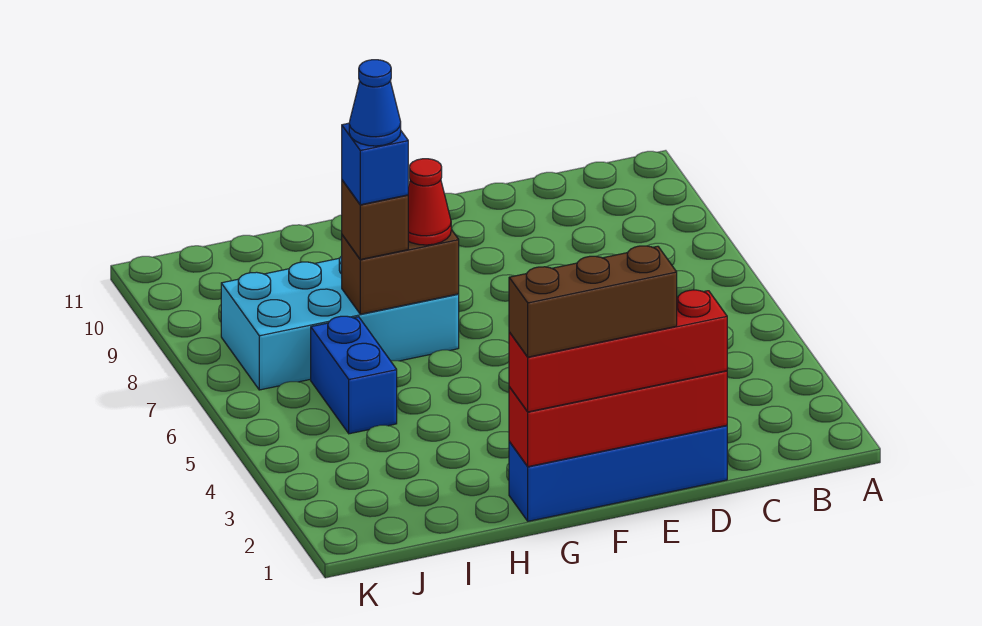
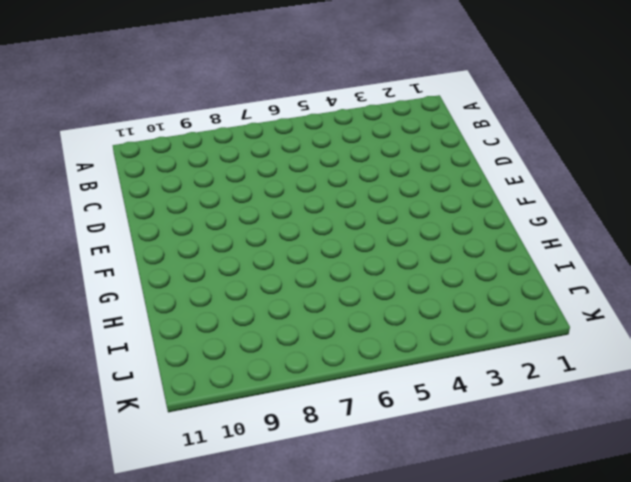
none -> blue 1x4 brick [509,425,727,521]
none -> cyan 2x4 brick [221,256,459,390]

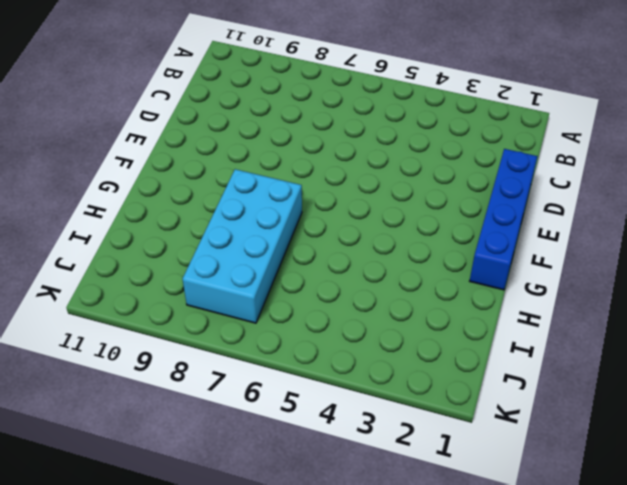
none -> blue 1x2 brick [311,316,397,434]
none -> red 1x4 brick [509,371,727,467]

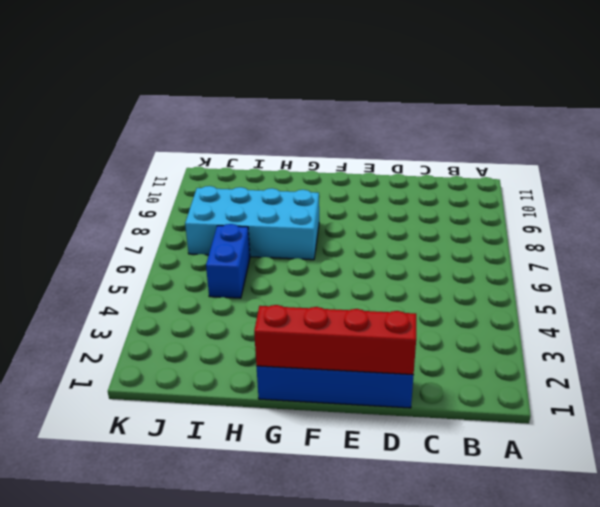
none -> brown 1x2 brick [342,230,459,314]
none -> red 1x4 brick [509,290,727,412]

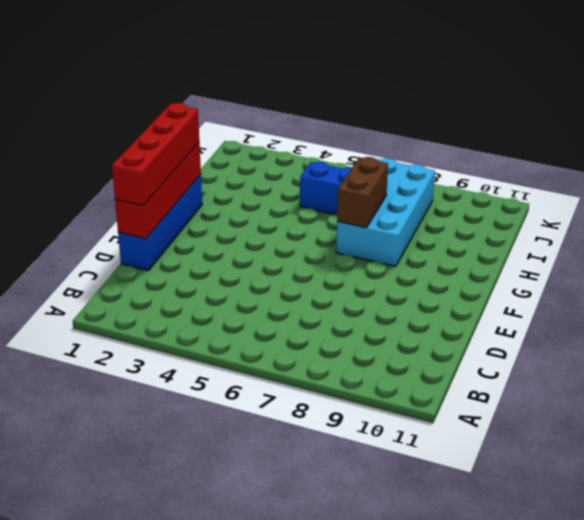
none -> red 1x1 cone [408,159,452,245]
none -> brown 1x1 brick [342,180,408,259]

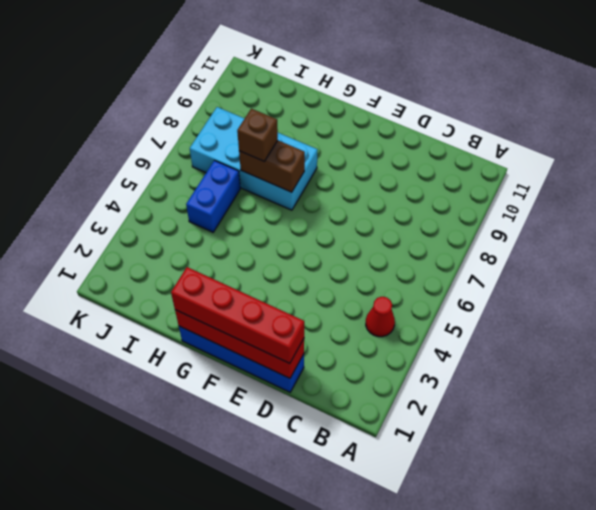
red 1x1 cone [366,297,395,337] -> red 1x1 cone moved to [408,159,452,245]
none -> brown 1x3 brick [509,246,677,357]
none -> blue 1x1 brick [342,123,408,205]

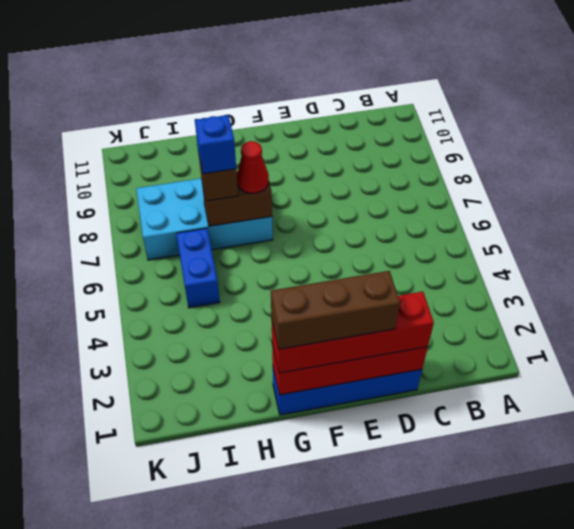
none -> blue 1x1 cone [349,60,401,146]

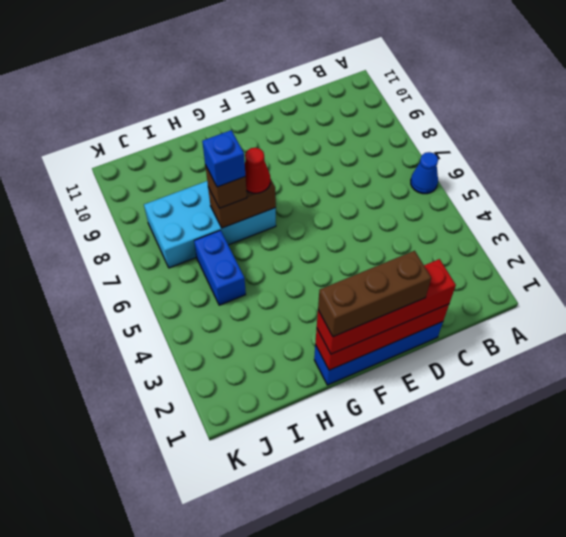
blue 1x1 cone [411,152,438,194] -> blue 1x1 cone moved to [349,60,401,146]

